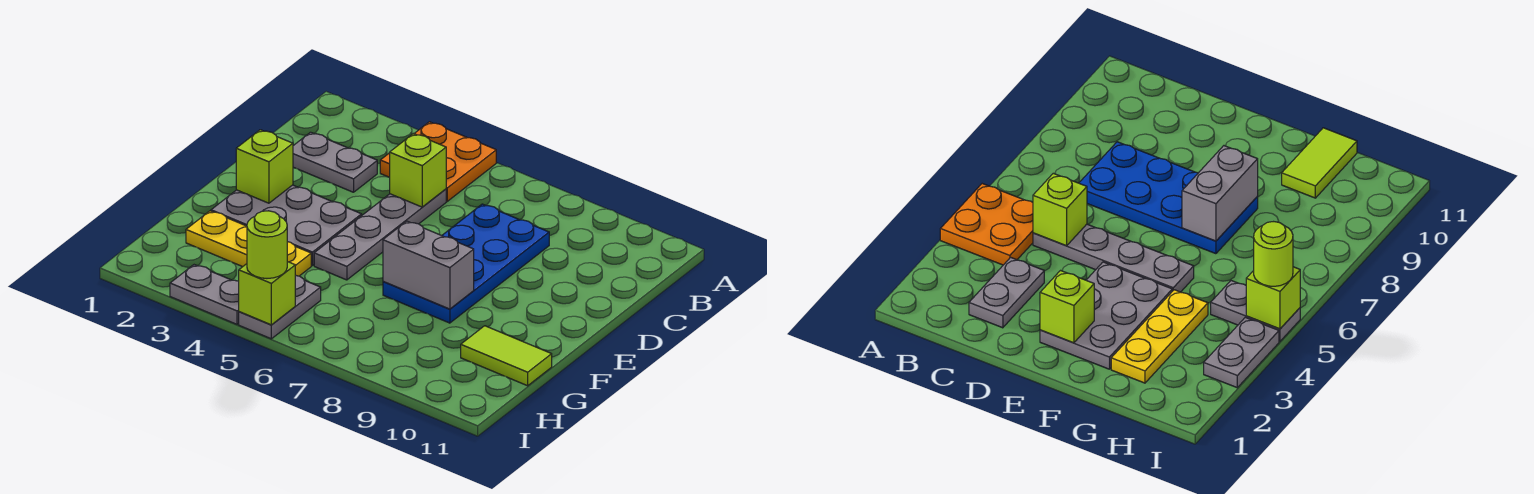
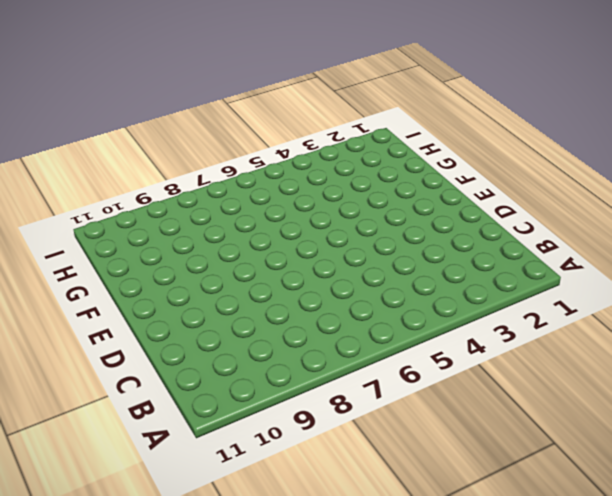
none -> orange 2x2 plate [380,122,496,201]
none -> grey 1x2 plate [293,132,377,192]
none -> grey 1x4 plate [314,189,446,280]

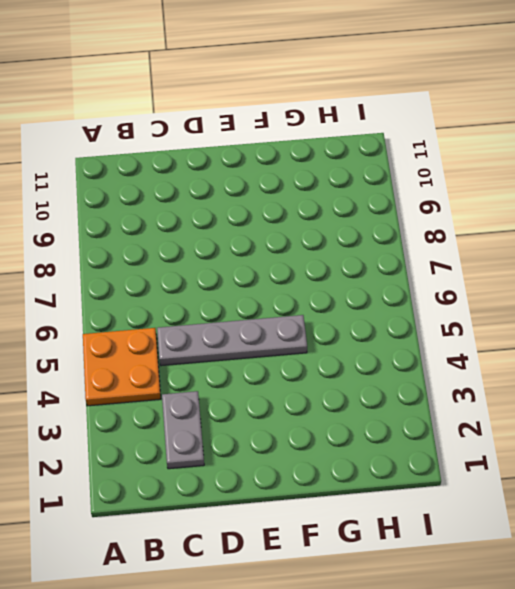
none -> blue 2x4 plate [383,204,549,323]
none -> grey 2x3 plate [211,185,362,266]
none -> yellow 1x3 plate [186,211,311,276]

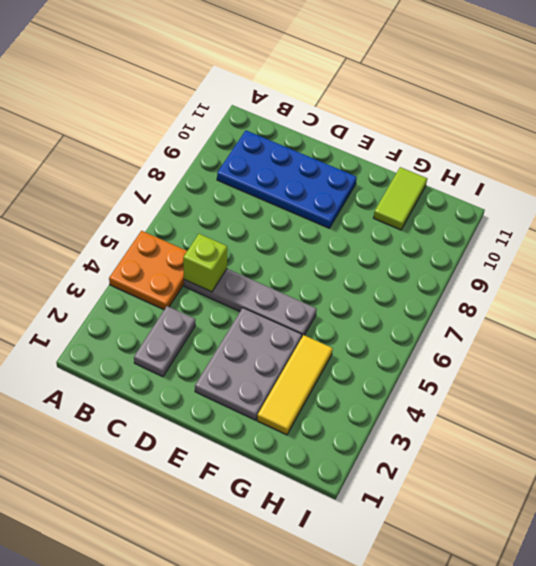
blue 2x4 plate [217,131,357,228] -> blue 2x4 plate moved to [383,204,549,323]
yellow 1x3 tile [257,335,333,435] -> yellow 1x3 plate [186,211,311,276]
none -> grey 1x2 plate [239,275,321,339]
none -> grey 1x2 plate [170,265,239,324]
none -> lime 1x1 brick [236,130,293,203]

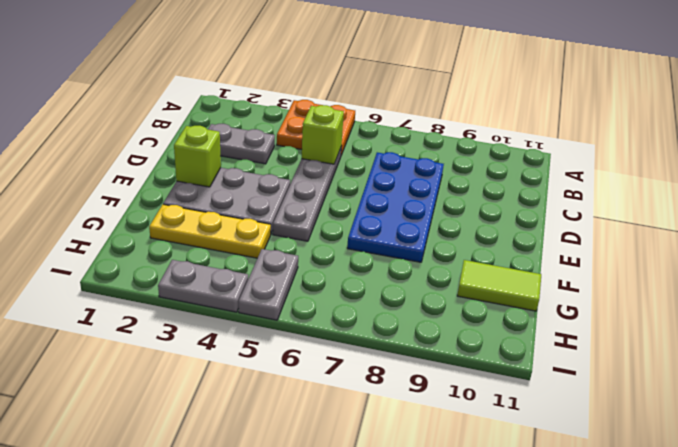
none -> grey 1x2 brick [383,221,474,309]
none -> lime 1x1 brick [239,262,295,325]
none -> lime 1x1 round brick [247,211,287,278]

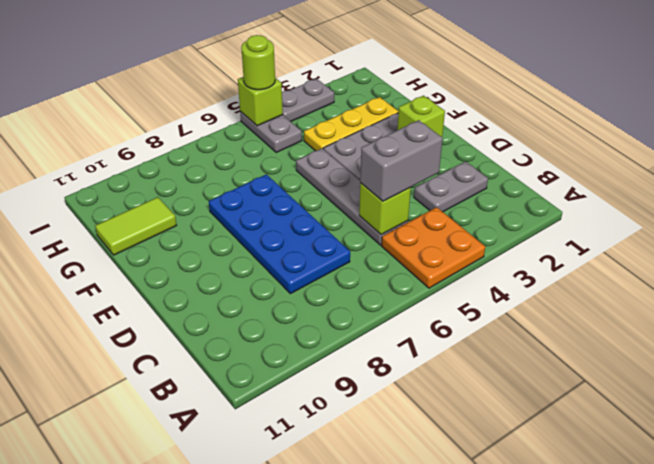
grey 1x2 brick [360,120,443,201] -> grey 1x2 brick moved to [383,221,474,309]

